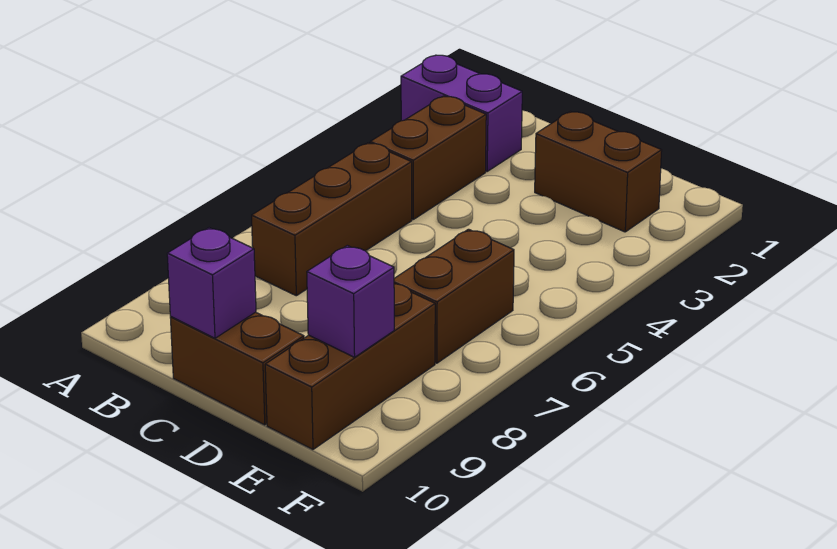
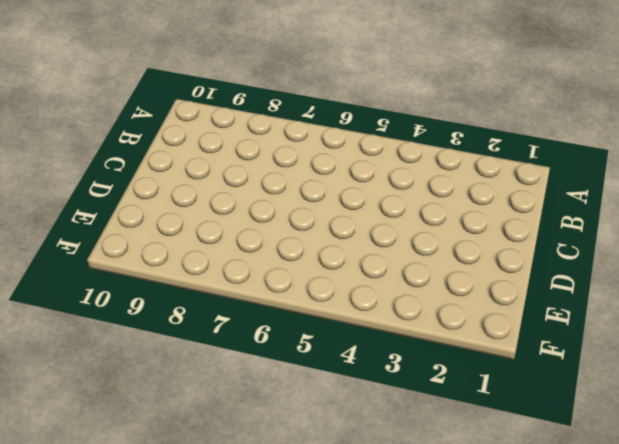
none -> purple 1x2 brick [401,55,522,171]
none -> brown 1x2 brick [370,96,486,219]

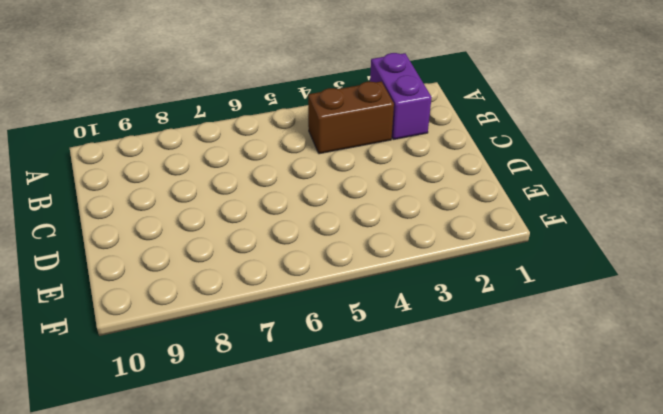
none -> brown 1x3 brick [252,143,412,296]
none -> brown 1x2 brick [170,312,304,425]

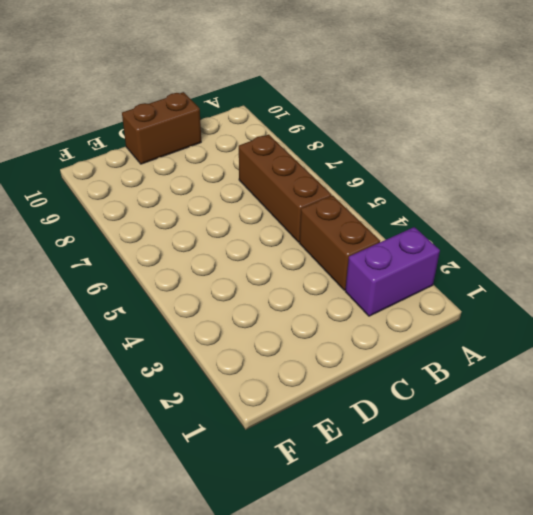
none -> brown 1x2 brick [535,111,662,232]
none -> brown 1x2 brick [394,229,514,363]

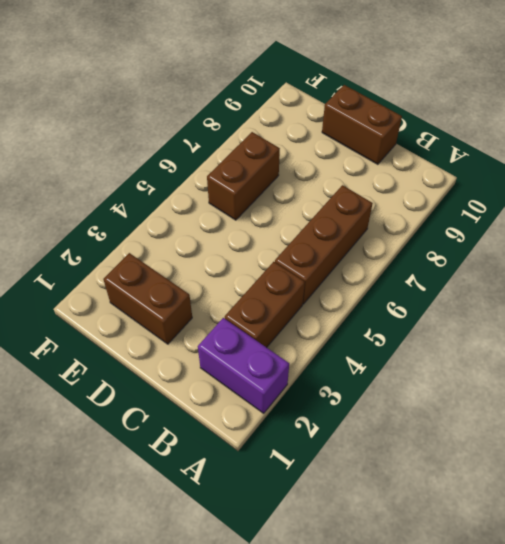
none -> brown 1x3 brick [265,284,435,450]
none -> purple 1x1 brick [167,228,256,338]

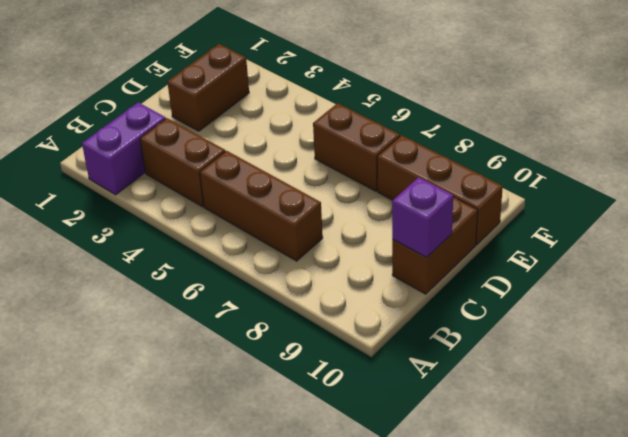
none -> purple 1x1 brick [307,245,394,357]

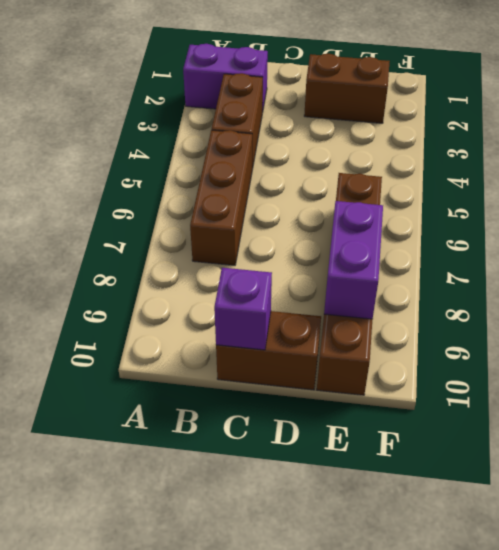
purple 1x2 brick [324,201,383,319] -> purple 1x1 brick [307,245,394,357]

